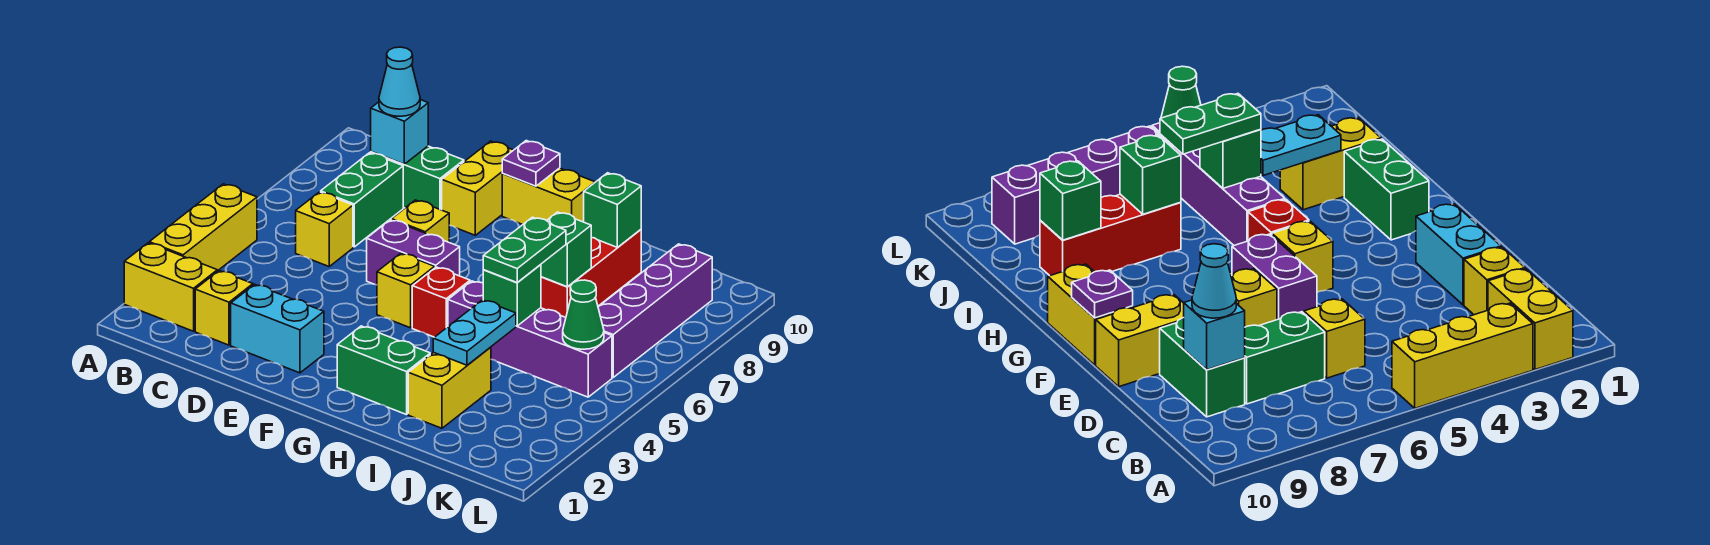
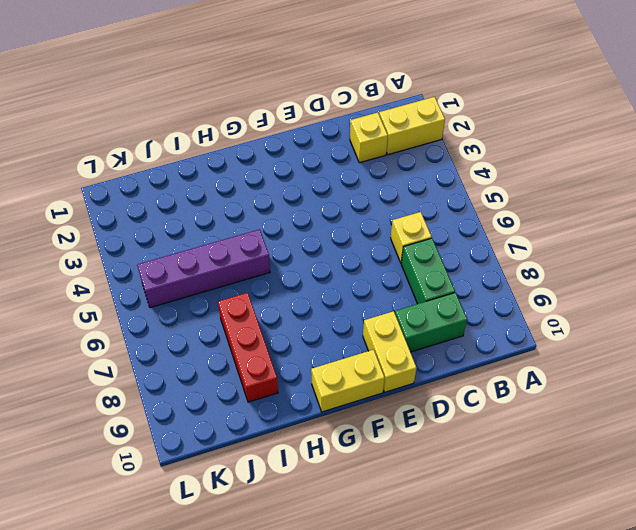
none -> yellow 1x3 brick [149,184,257,271]
none -> cyan 1x2 brick [231,284,324,373]
none -> purple 1x2 brick [367,220,460,285]

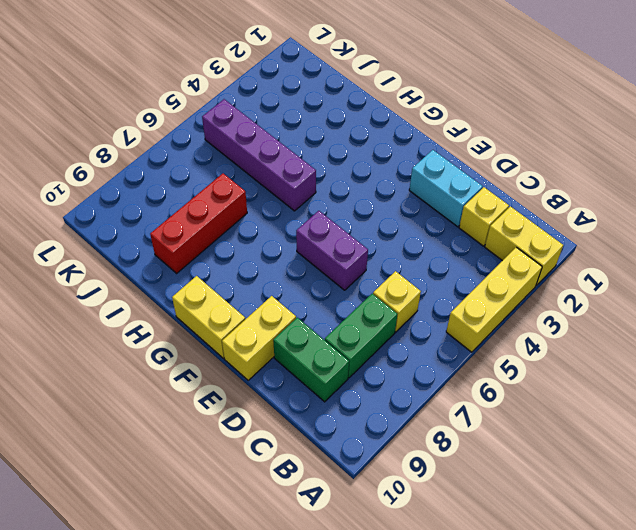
none -> yellow 1x1 brick [392,200,449,242]
none -> yellow 1x1 brick [377,253,435,328]
none -> green 1x2 brick [337,326,430,415]

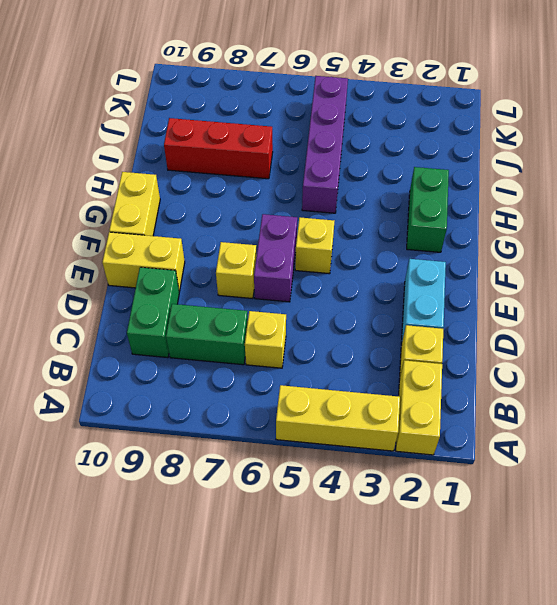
none -> red 1x1 brick [412,267,470,337]
none -> yellow 1x2 brick [408,347,491,428]
none -> purple 1x4 brick [598,244,712,377]

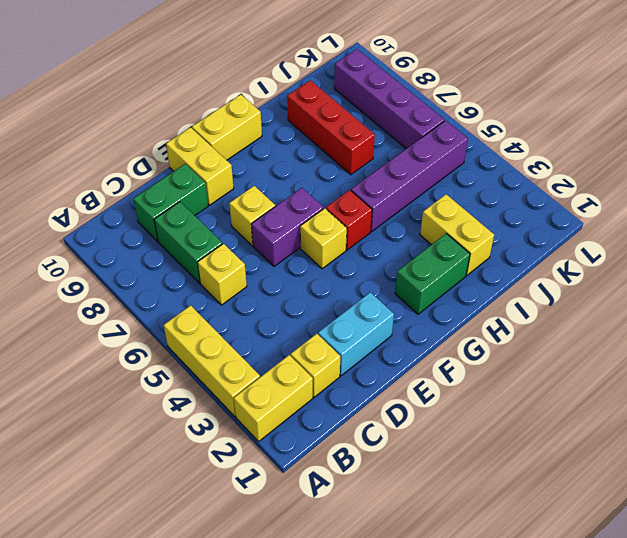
none -> cyan 1x1 brick [371,100,428,164]
none -> purple 1x1 plate [502,141,560,186]
none -> cyan 1x2 plate [433,300,516,365]

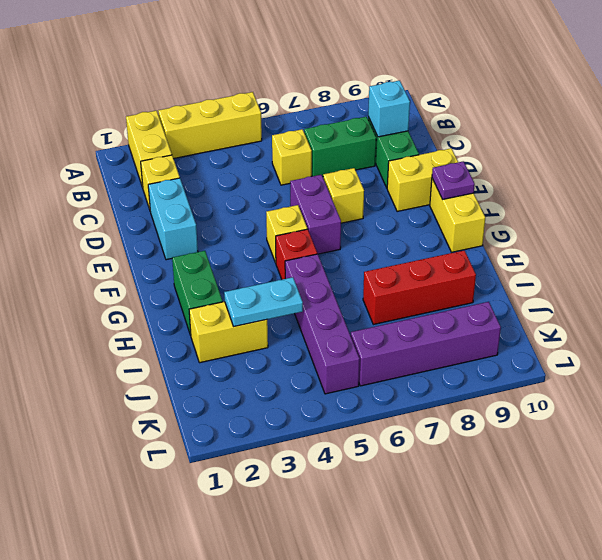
none -> green 1x1 brick [483,265,541,326]
none -> green 1x1 brick [541,212,591,287]
none -> green 1x1 brick [584,173,641,247]

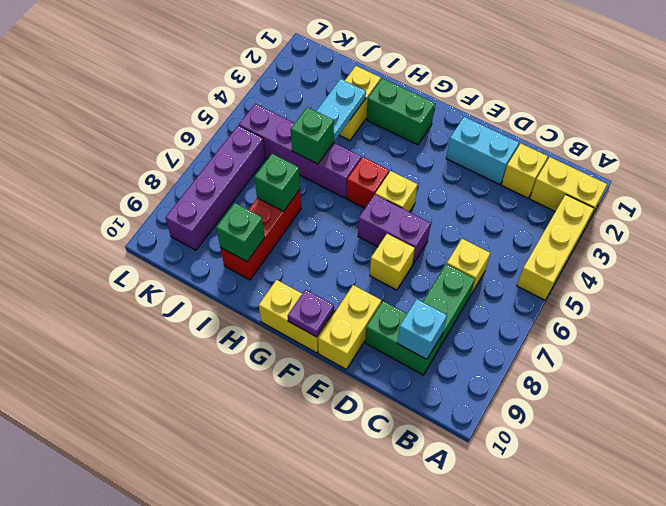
none -> green 1x1 cone [563,280,604,349]
none -> cyan 1x1 cone [379,47,420,116]
none -> green 1x2 plate [483,217,566,283]

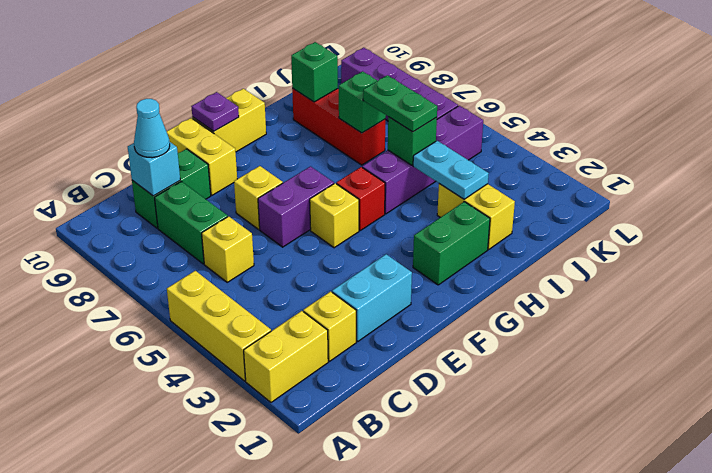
none -> green 1x1 cone [563,280,604,349]

